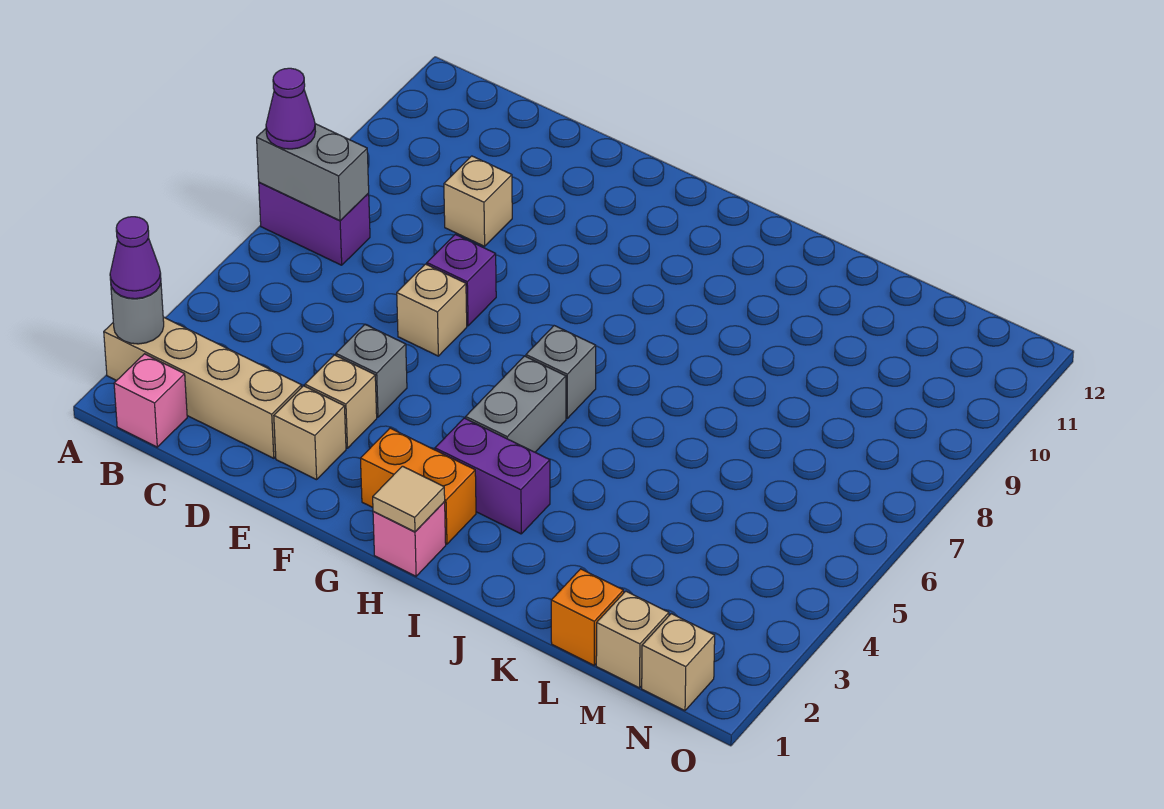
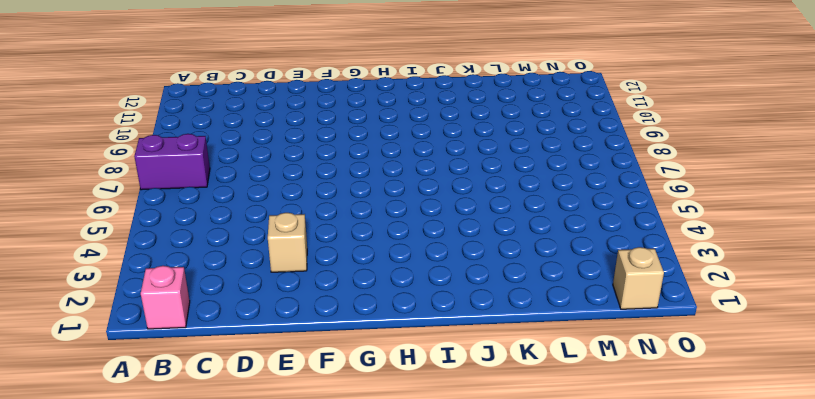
none -> tan 1x4 brick [104,317,302,458]
none -> tan 1x1 brick [444,156,512,246]
none -> tan 1x1 brick [274,386,346,480]

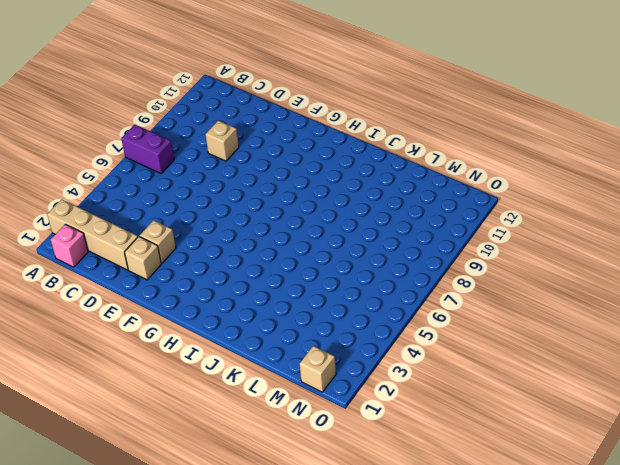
none -> grey 1x1 brick [336,324,407,417]
none -> tan 1x1 brick [397,264,467,356]
none -> purple 1x1 brick [427,234,496,326]

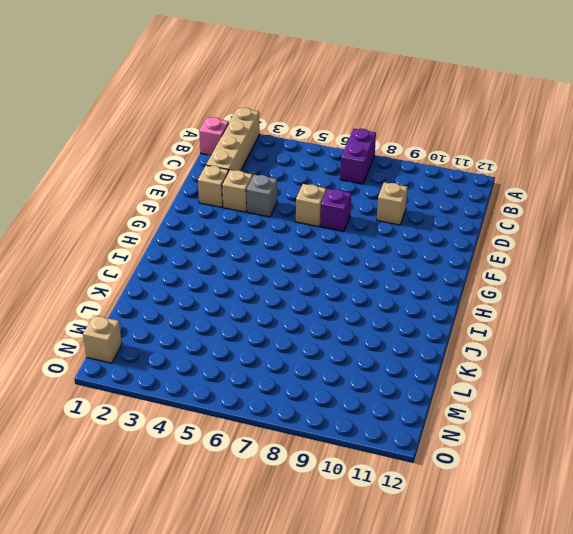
none -> orange 1x2 brick [360,428,476,544]
none -> pink 1x1 brick [373,502,446,576]
none -> purple 1x2 brick [435,418,550,534]

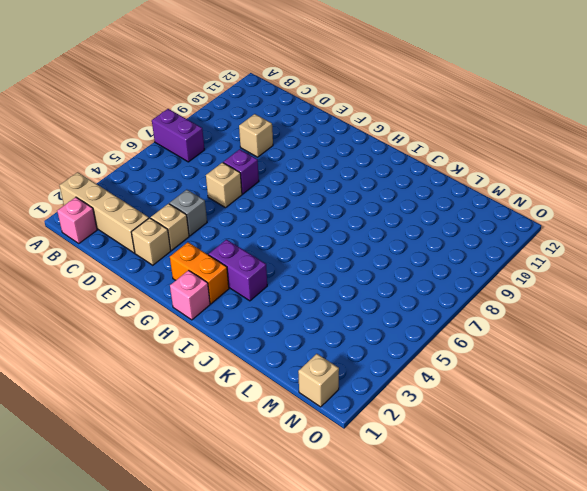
none -> grey 1x2 brick [466,356,566,452]
none -> grey 1x1 brick [526,326,596,418]
none -> orange 1x1 brick [551,569,624,665]

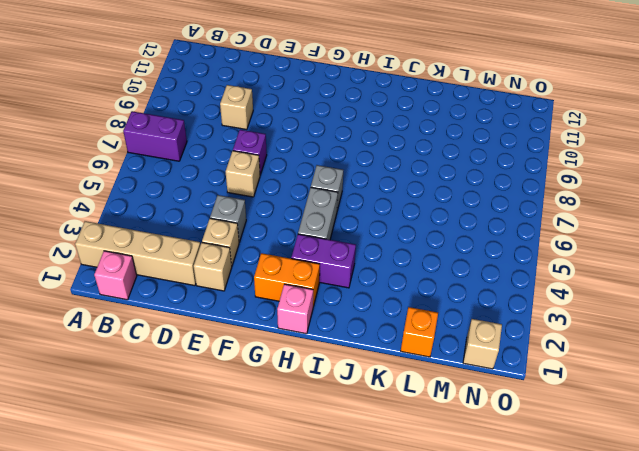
none -> tan 1x1 brick [596,591,669,688]
none -> grey 1x1 round brick [111,283,164,344]
none -> grey 1x2 brick [257,124,369,221]

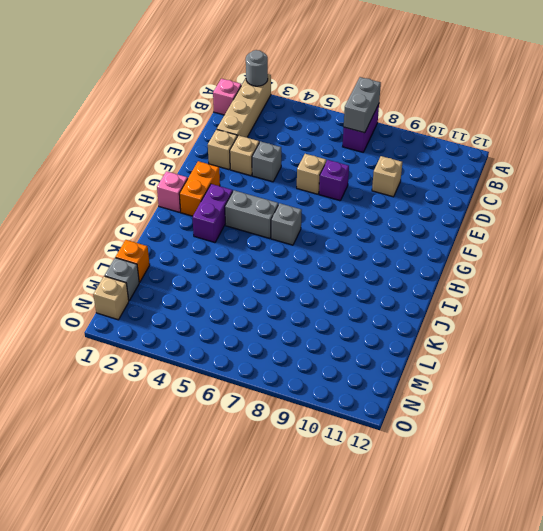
grey 1x1 brick [105,258,140,300] -> tan 1x1 brick [596,591,669,688]
none -> tan 1x1 tile [373,466,445,532]
none -> purple 1x1 cone [110,217,161,299]
none -> purple 1x1 cone [266,68,316,149]

